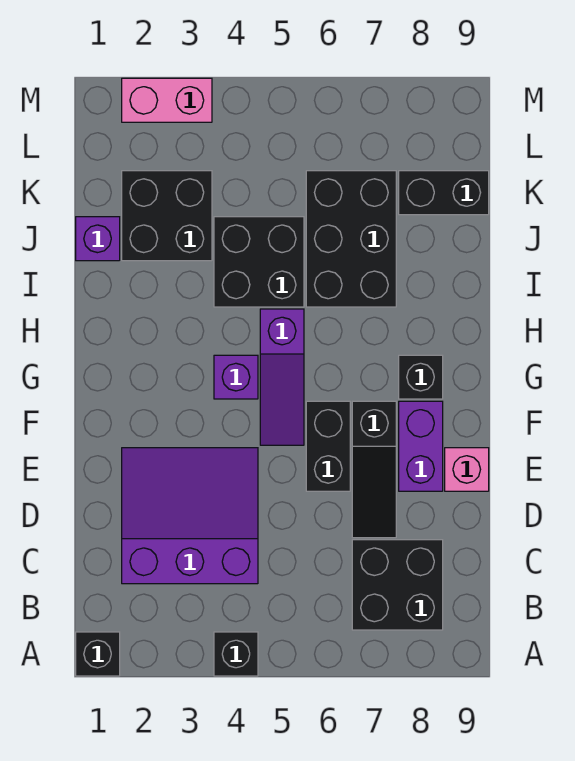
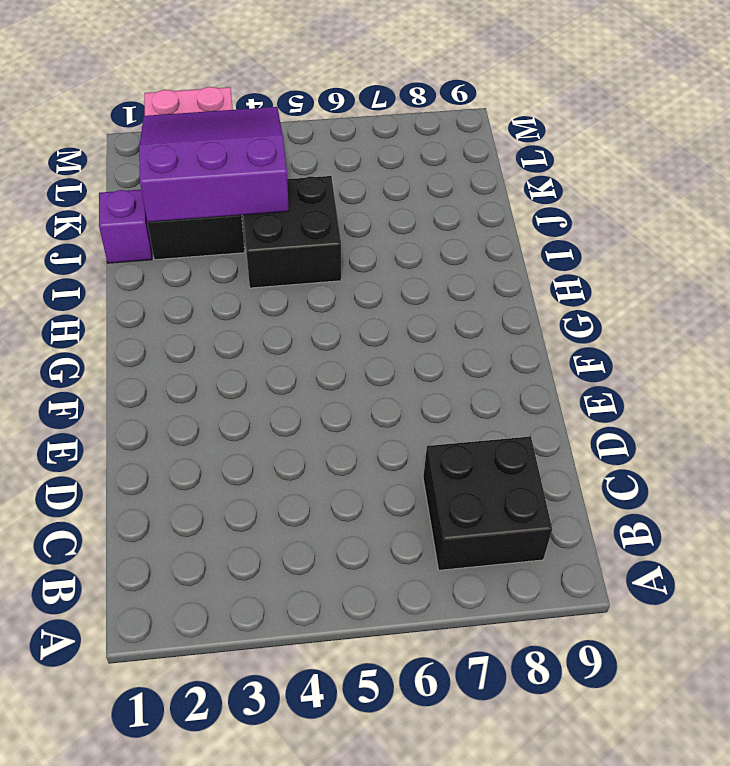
purple 3x3 slope [139,107,289,222] -> purple 3x3 slope moved to [122,448,258,584]
none -> black 1x1 brick [76,632,120,676]
none -> black 1x1 brick [214,632,258,676]
none -> black 1x3 slope [352,401,396,538]

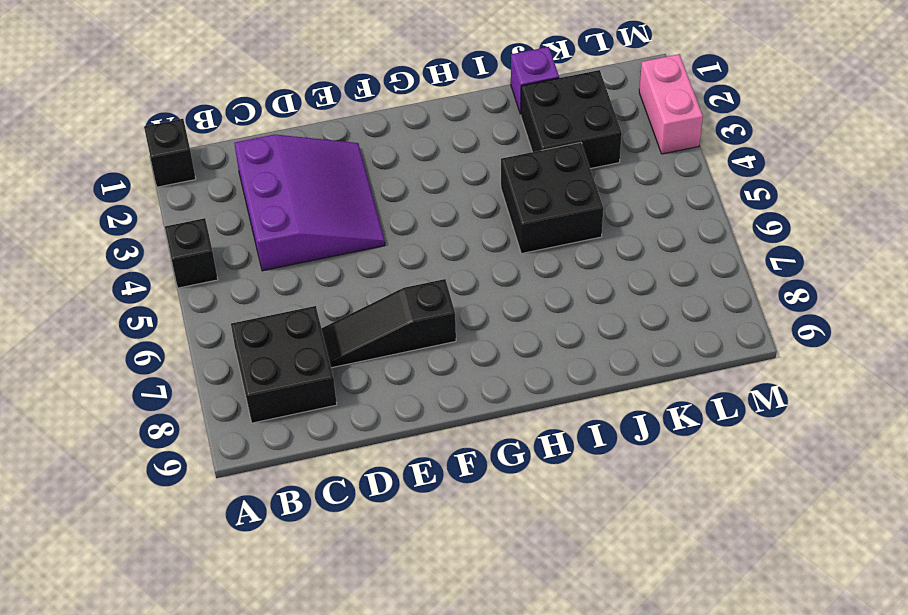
none -> black 1x2 brick [306,401,350,491]
none -> purple 1x2 brick [399,401,443,491]
none -> pink 1x1 brick [445,448,489,491]

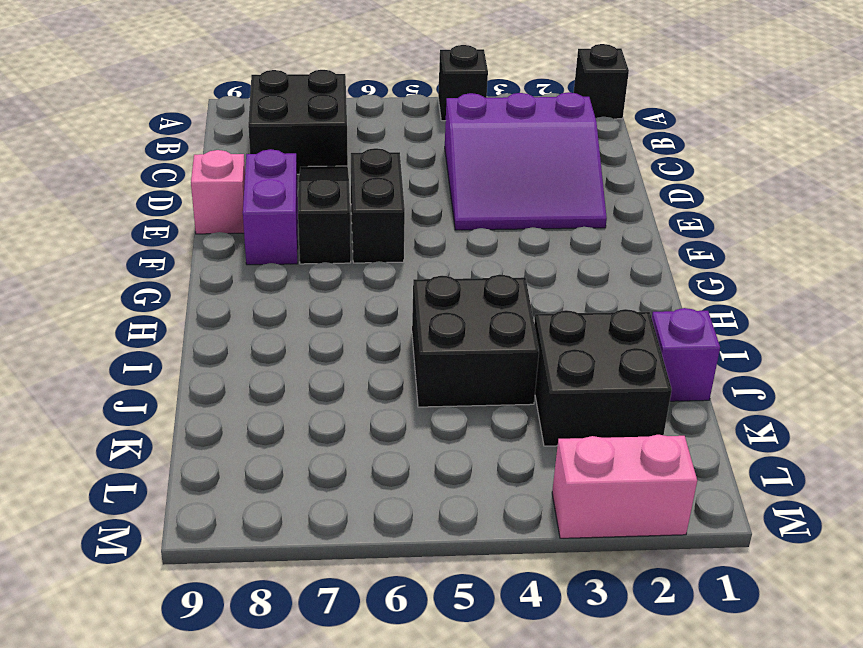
none -> purple 1x3 slope [260,309,304,445]
none -> purple 1x1 brick [214,355,258,399]
none -> black 1x1 brick [399,355,443,399]

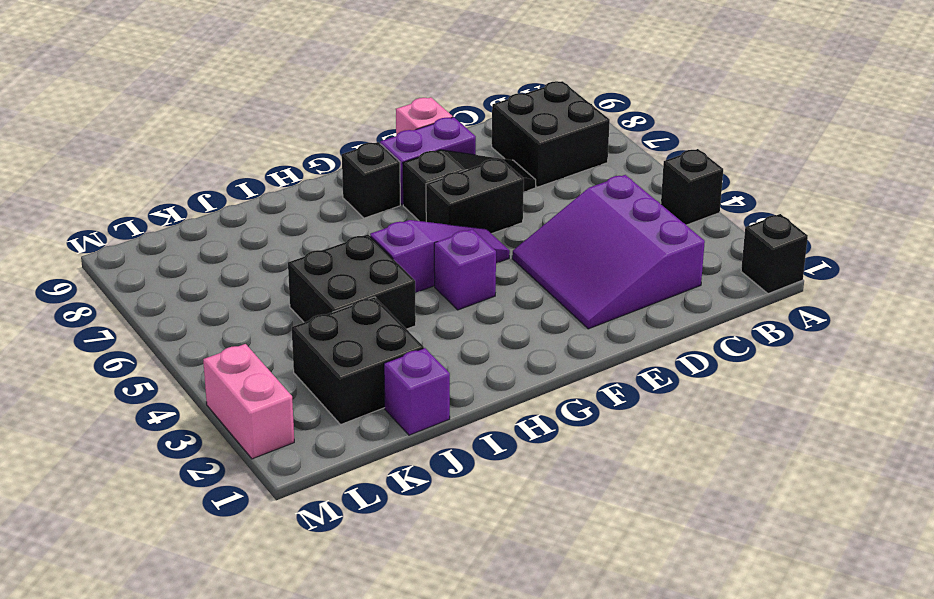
none -> black 2x3 brick [306,171,396,307]
none -> black 1x2 brick [399,171,489,215]

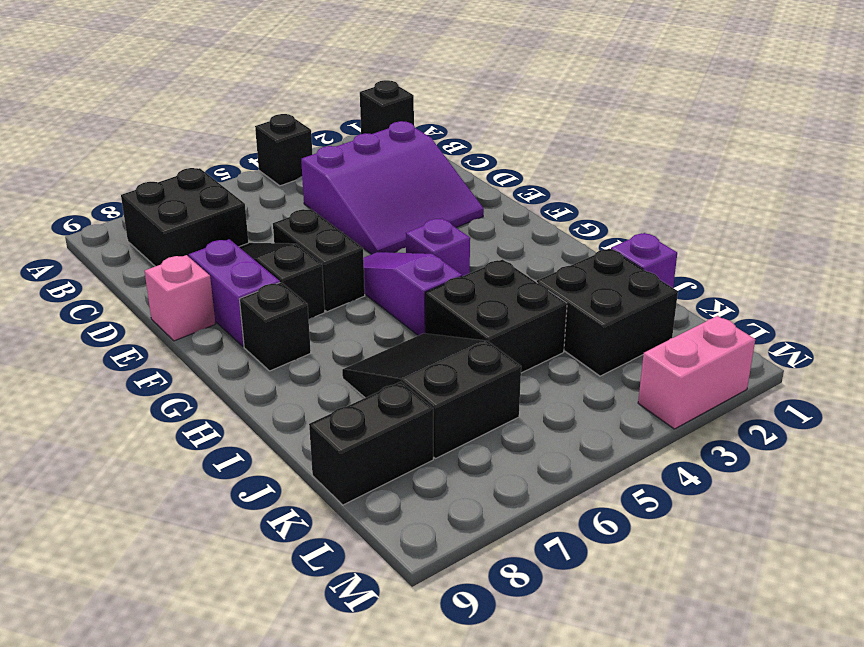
black 2x3 slope [342,333,521,459] -> black 2x3 brick [306,171,396,307]

